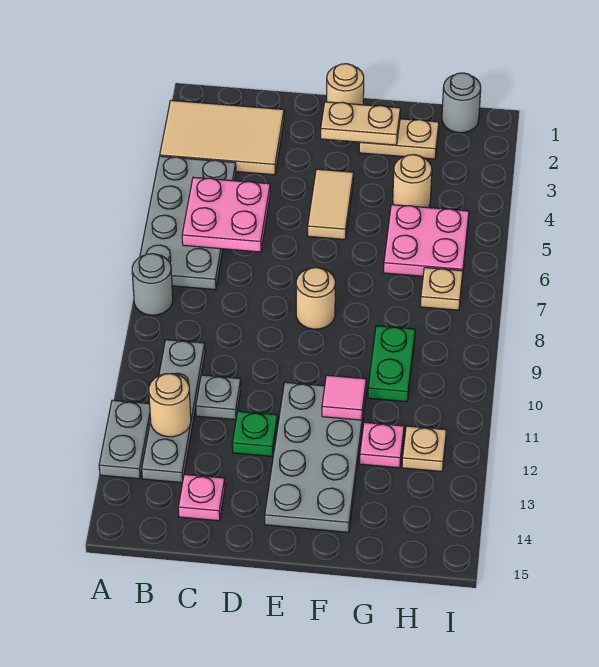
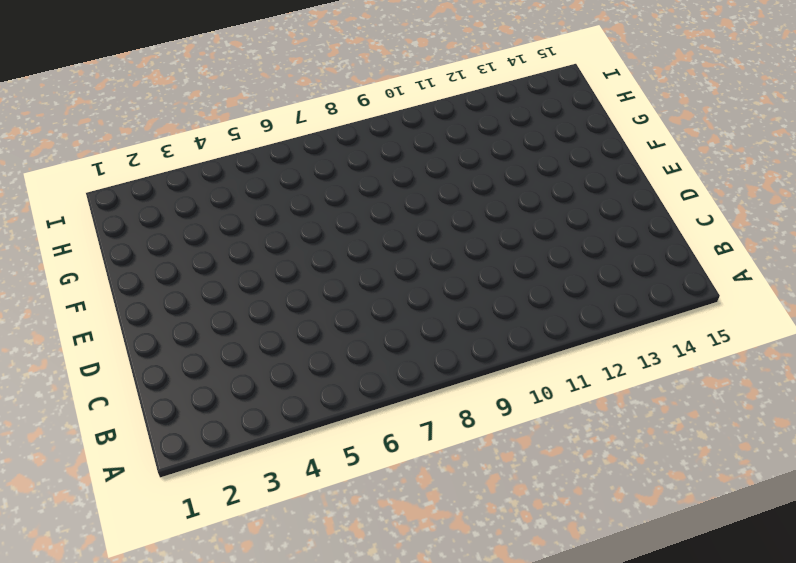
none -> tan 2x3 tile [160,100,284,175]
none -> grey 2x4 plate [140,156,236,290]
none -> grey 1x1 round brick [132,254,173,315]

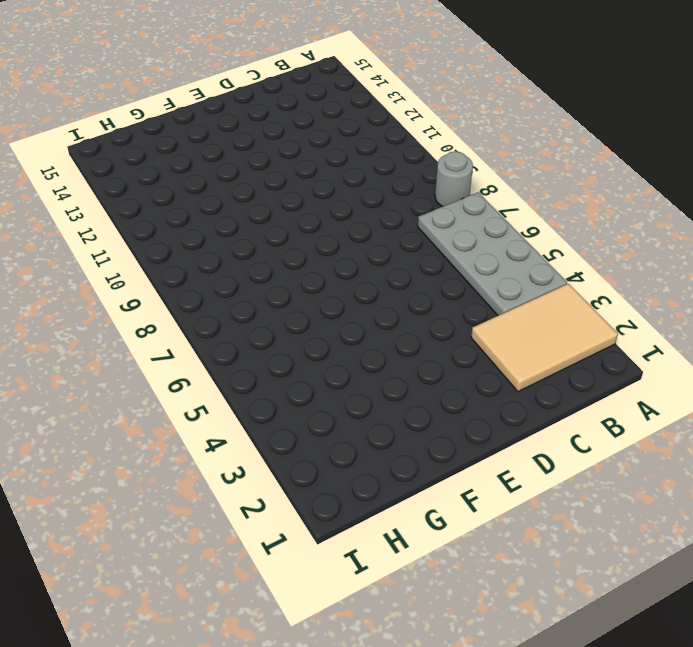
none -> grey 1x2 plate [99,400,151,479]
none -> grey 1x4 plate [142,340,205,483]
none -> grey 1x1 plate [196,375,241,420]

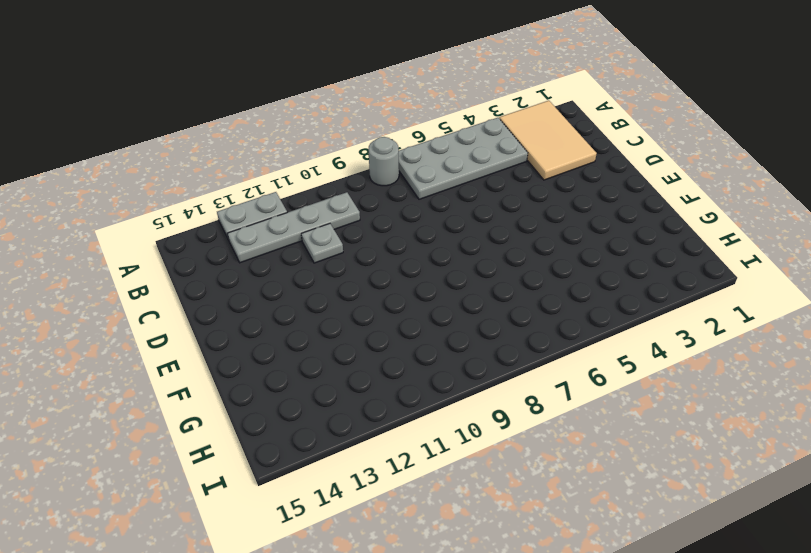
none -> pink 1x1 plate [178,474,225,521]
none -> green 1x1 plate [232,411,278,457]
none -> tan 1x1 round brick [327,64,364,105]

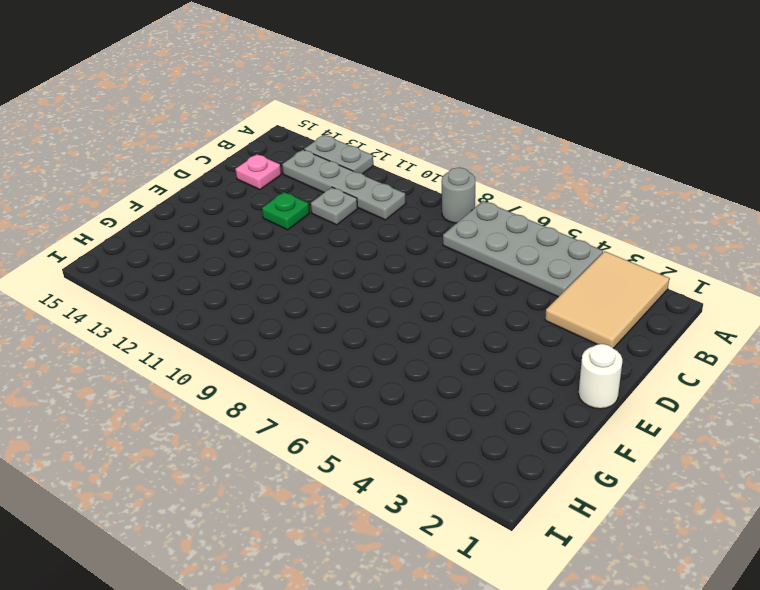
white 1x1 round brick [578,344,622,409] -> tan 1x1 round brick [327,64,364,105]
none -> tan 1x2 tile [308,169,354,240]
none -> tan 1x1 round brick [296,267,335,329]
none -> grey 2x4 plate [265,382,366,532]

